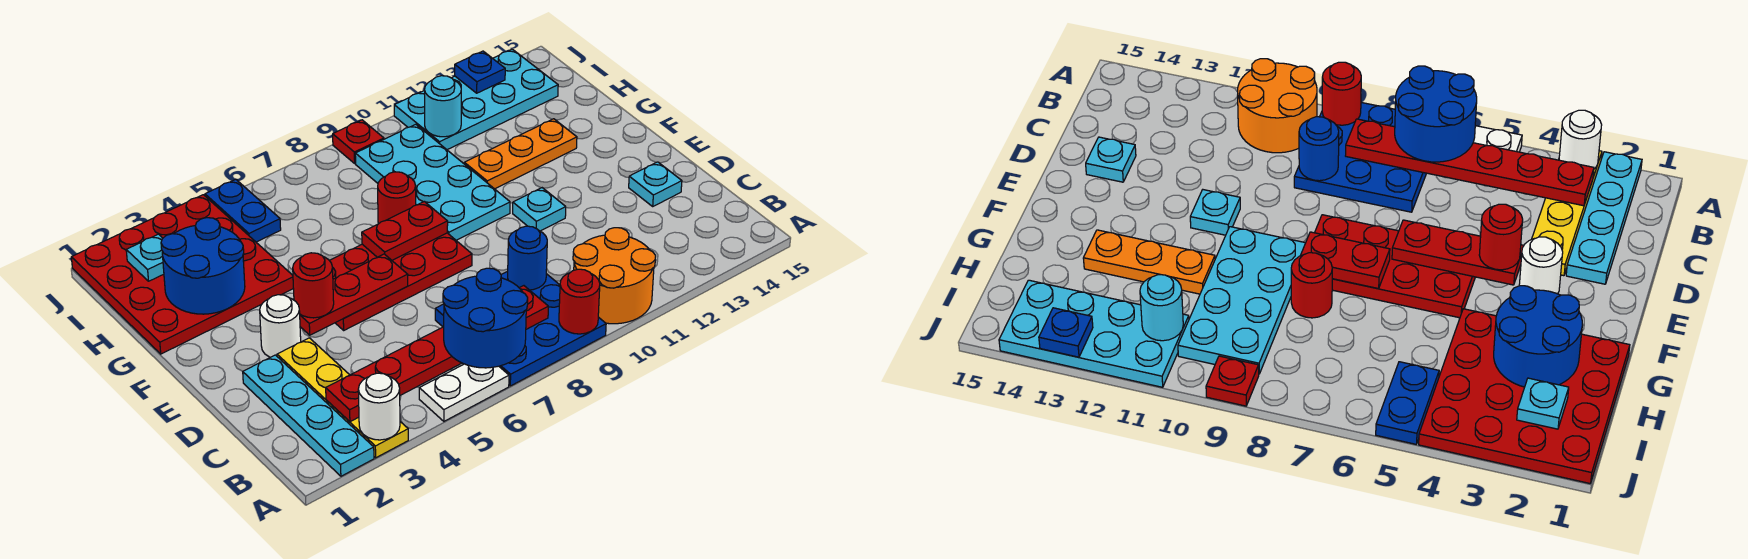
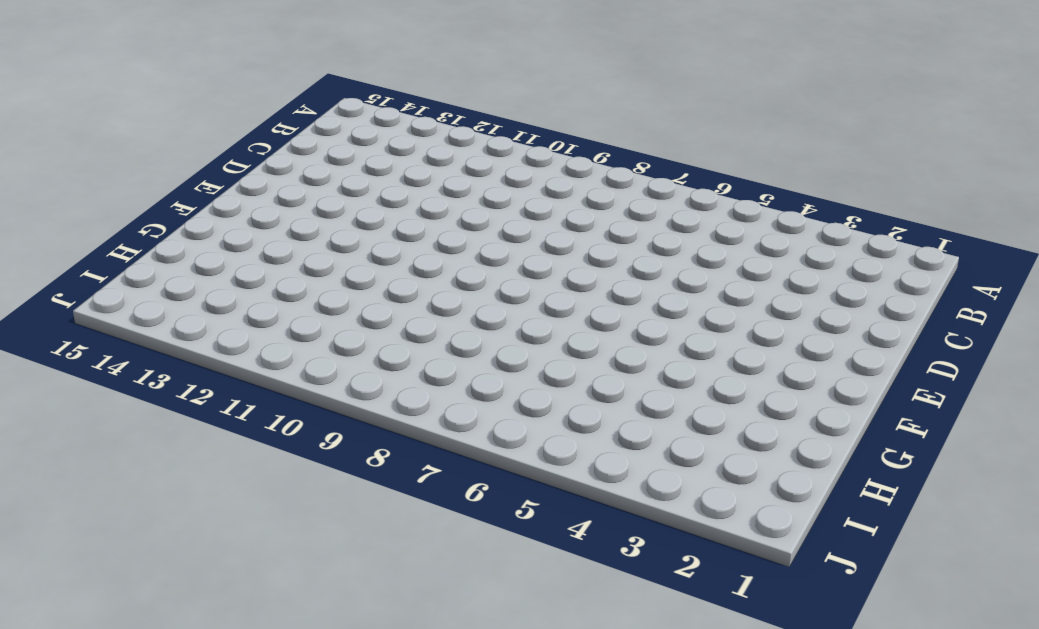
none -> cyan 1x4 plate [243,355,374,476]
none -> yellow 1x4 plate [277,338,408,458]
none -> white 1x2 plate [419,364,509,421]

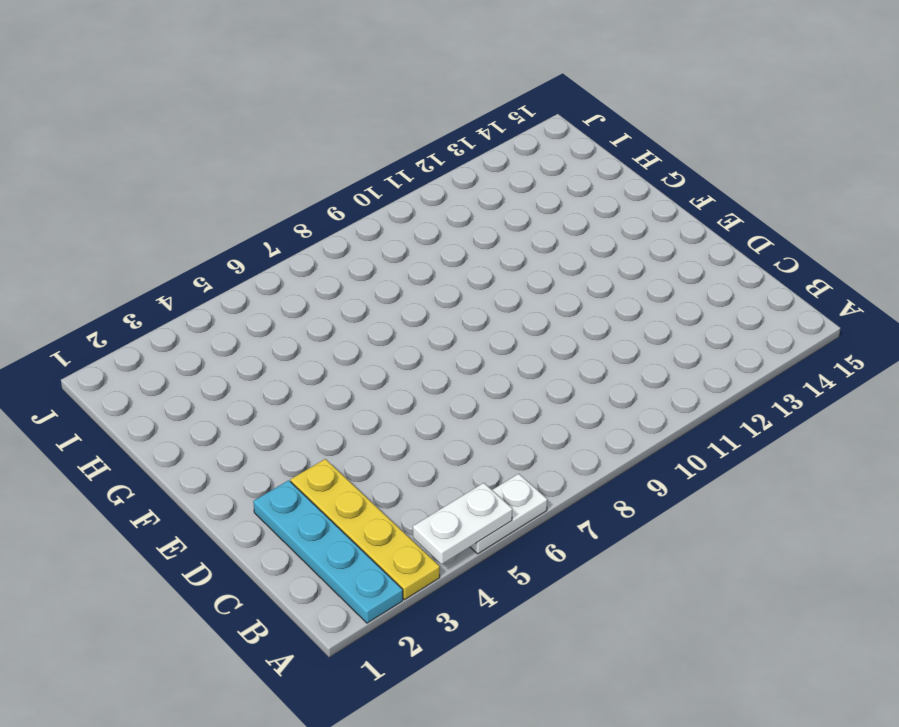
white 1x2 plate [413,483,512,564] -> none
none -> blue 3x3 plate [435,271,606,386]
none -> orange 2x2 round brick [573,228,656,324]
none -> cyan 1x1 plate [629,162,682,206]

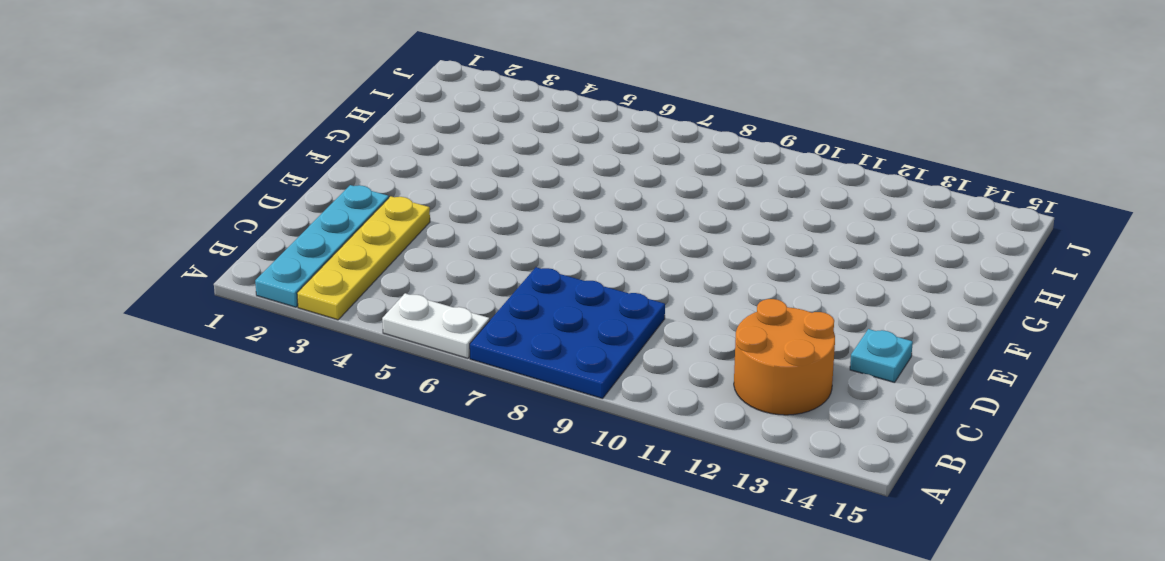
orange 2x2 round brick [734,299,835,415] -> orange 2x2 round brick moved to [573,228,656,324]
none -> white 1x1 round brick [260,295,301,357]
none -> red 2x4 plate [329,233,472,330]
none -> cyan 1x1 plate [513,188,566,231]

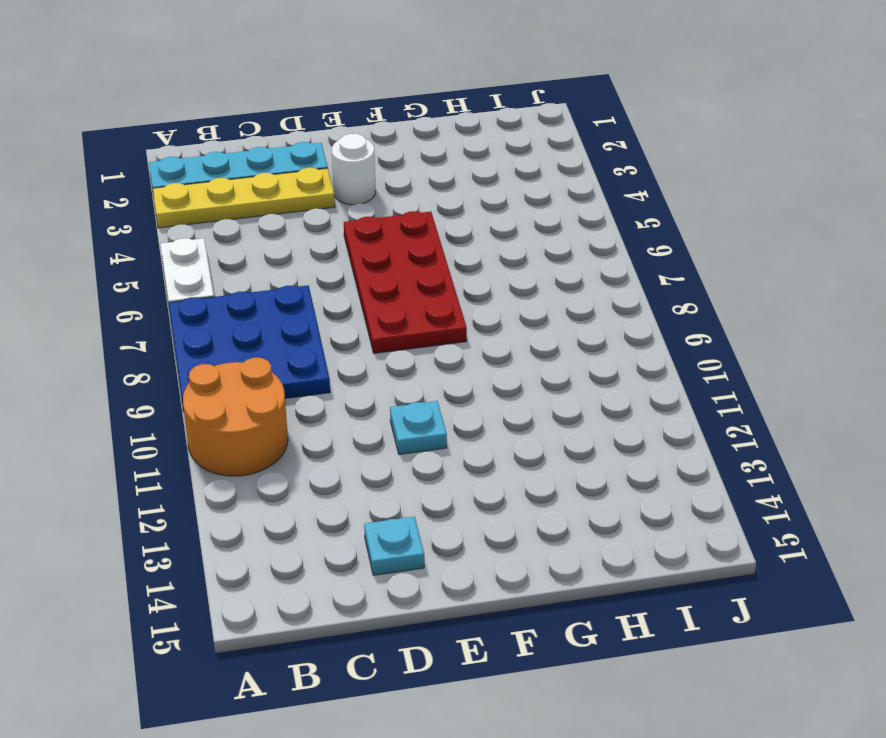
none -> cyan 2x4 plate [355,124,510,240]
none -> red 4x4 plate [71,195,293,354]
none -> red 1x1 round brick [378,172,416,224]

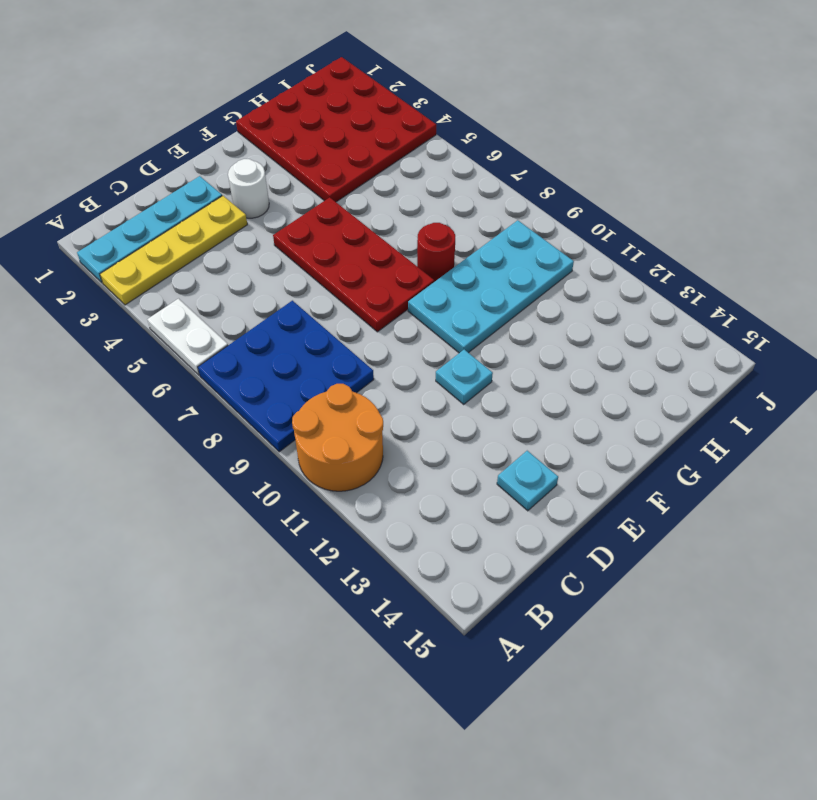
none -> orange 1x3 plate [464,119,577,189]
none -> blue 1x2 plate [205,179,281,242]
none -> cyan 2x4 plate [394,49,558,150]

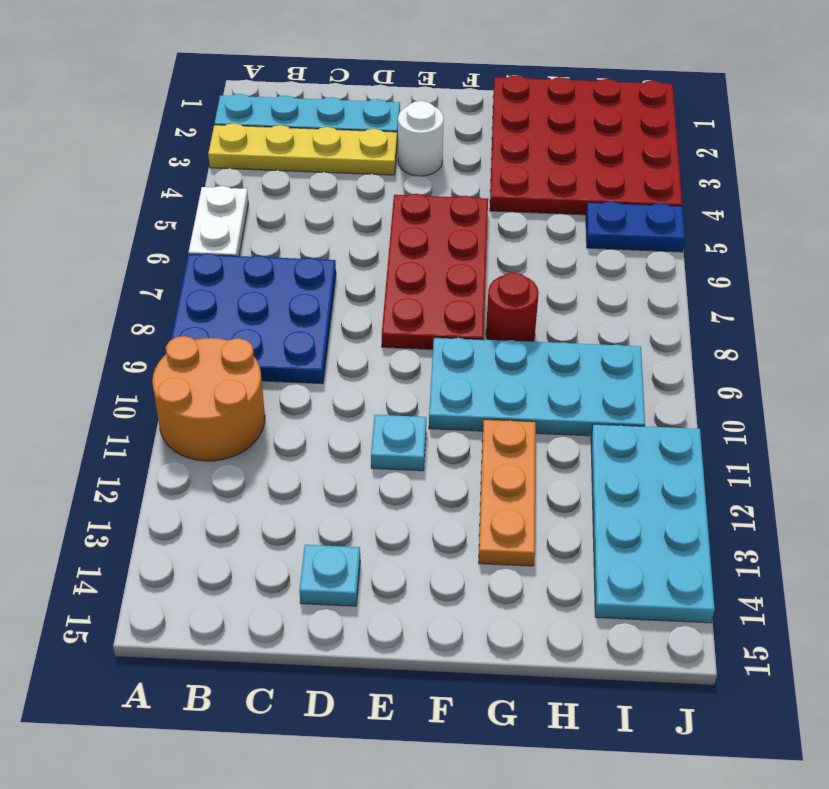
none -> red 1x1 plate [333,120,384,163]
none -> white 1x1 round brick [358,373,400,440]
none -> red 1x1 round brick [559,269,600,334]

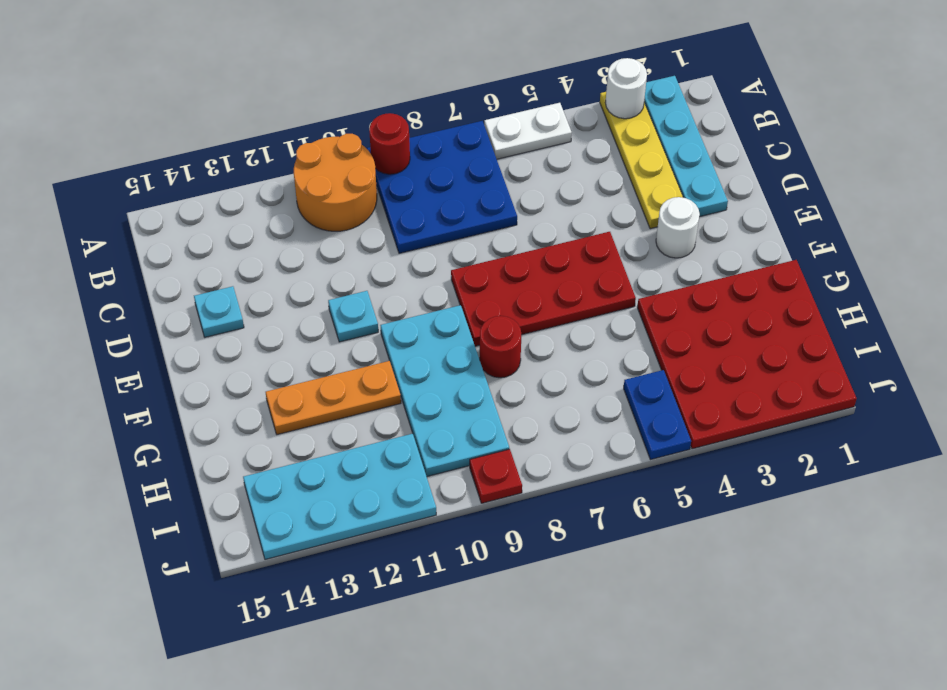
none -> red 1x6 plate [326,286,548,422]
none -> blue 1x1 round brick [508,226,547,290]
none -> red 1x3 plate [293,254,408,335]

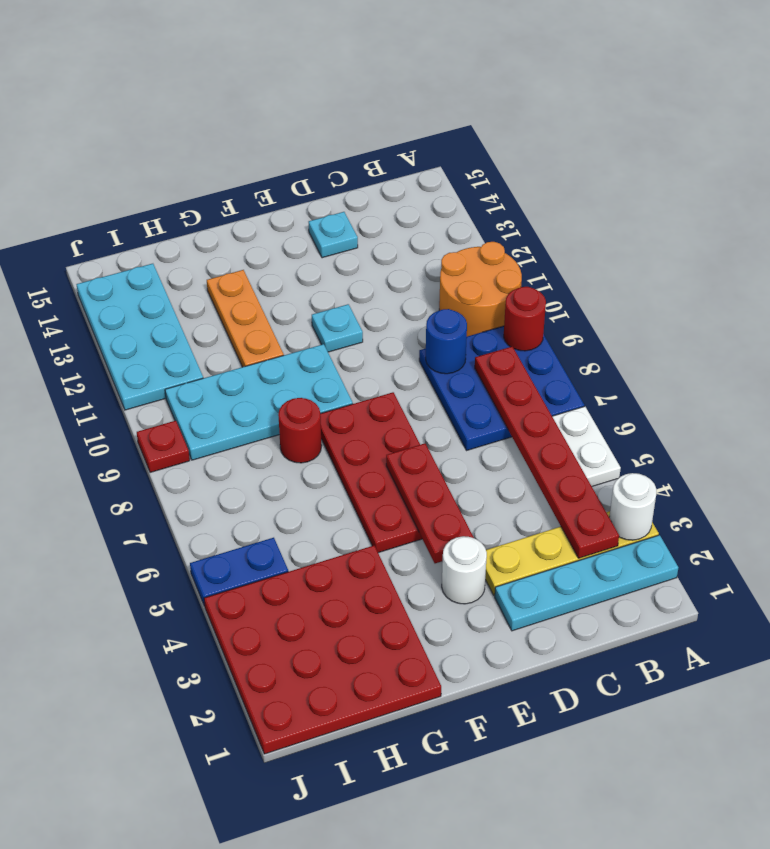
none -> red 1x2 plate [362,202,448,260]
none -> blue 2x2 round brick [161,218,245,314]
none -> cyan 1x1 plate [126,234,164,281]

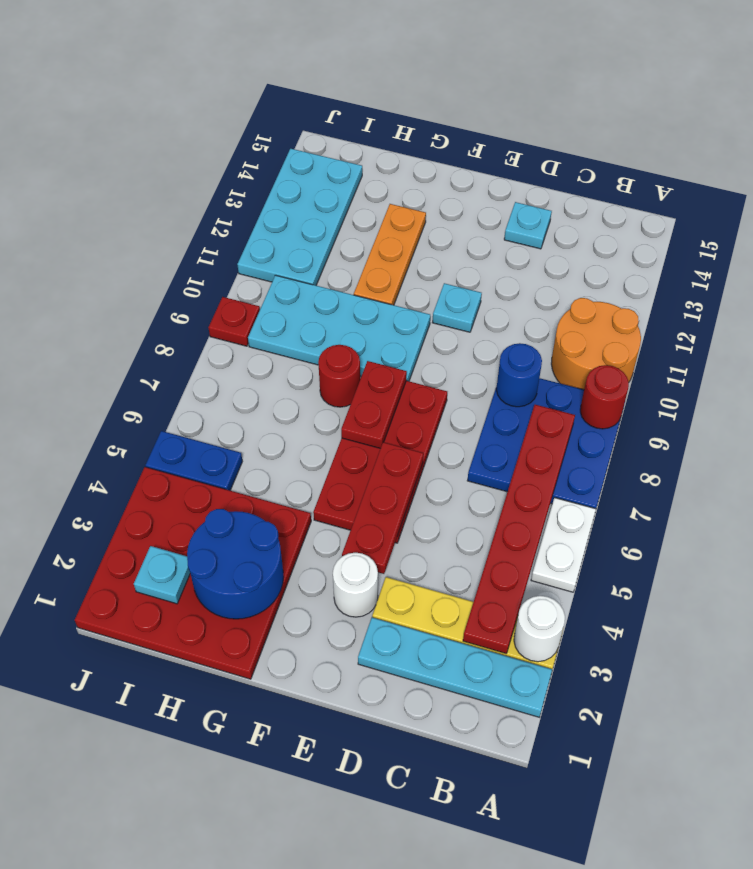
none -> cyan 1x1 round brick [425,76,461,137]
none -> blue 1x1 plate [455,51,505,93]
none -> blue 2x2 round brick [443,268,528,368]

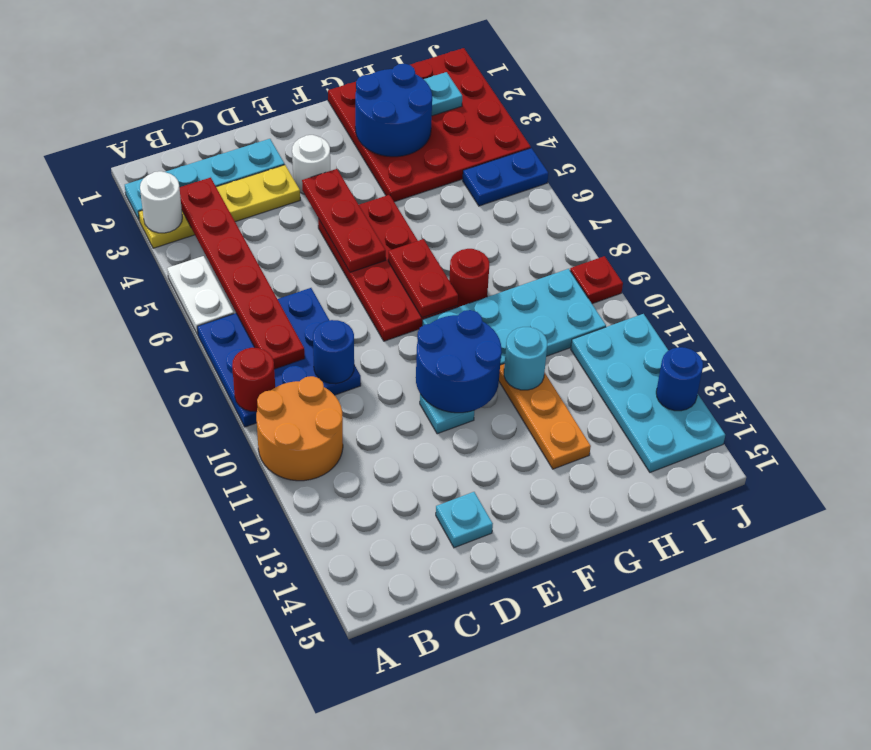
blue 2x2 round brick [416,310,502,413] -> blue 2x2 round brick moved to [443,268,528,368]
cyan 1x1 round brick [504,327,547,390] -> cyan 1x1 round brick moved to [425,76,461,137]
blue 1x1 round brick [656,347,703,411] -> blue 1x1 plate [455,51,505,93]
none -> red 1x1 round brick [293,253,334,318]

